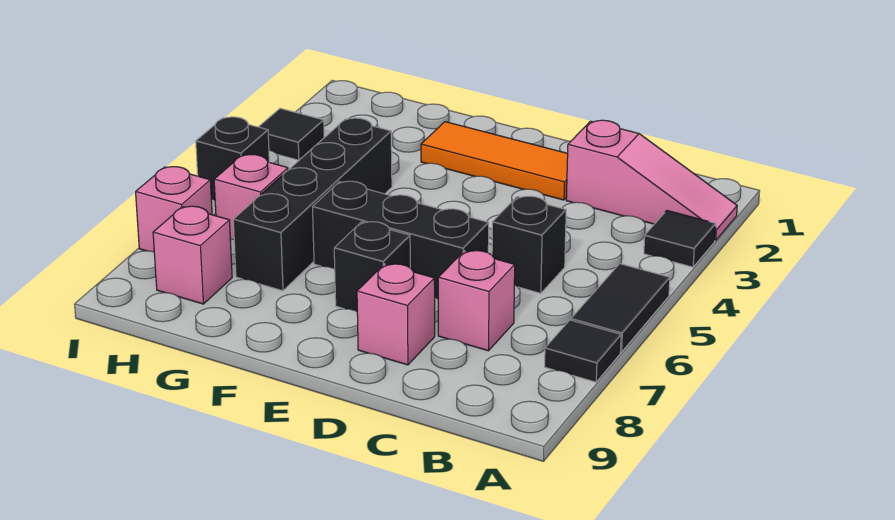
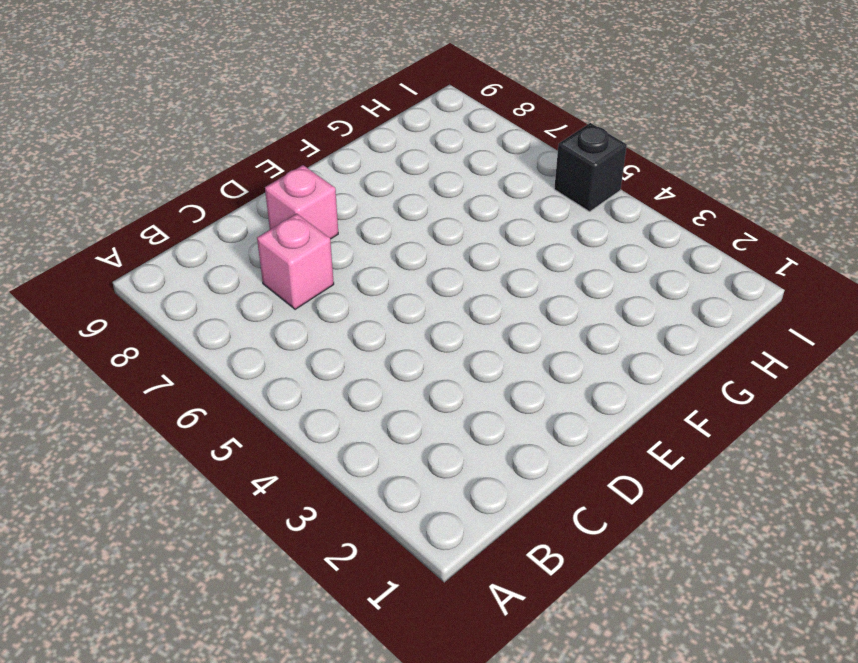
none -> pink 1x3 slope [566,120,737,240]
none -> black 1x1 tile [644,211,716,267]
none -> black 1x2 tile [571,264,670,352]

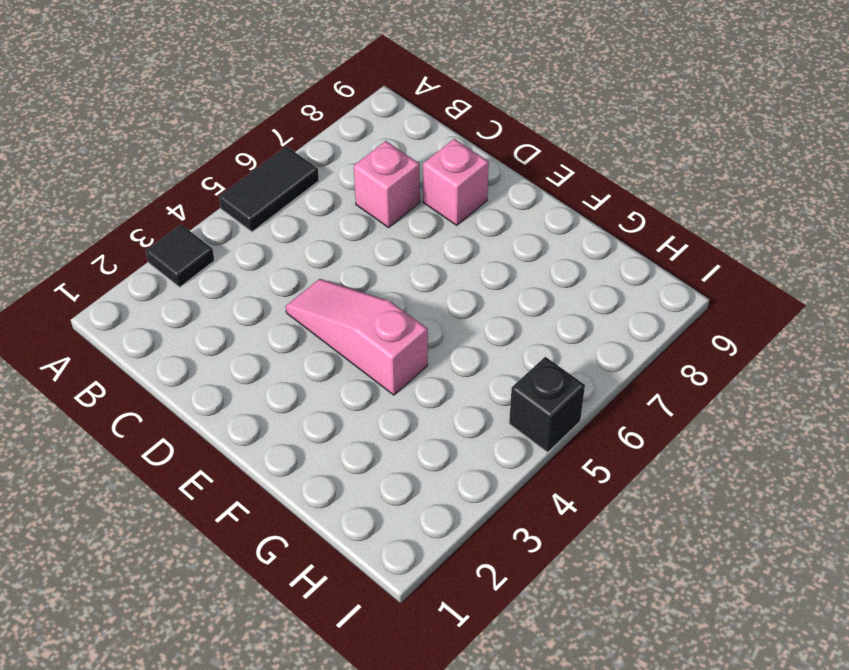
pink 1x3 slope [285,279,428,395] -> pink 1x3 slope moved to [566,120,737,240]
none -> black 1x1 tile [545,320,621,382]
none -> black 1x1 brick [492,196,566,293]
none -> orange 1x3 tile [421,122,568,200]

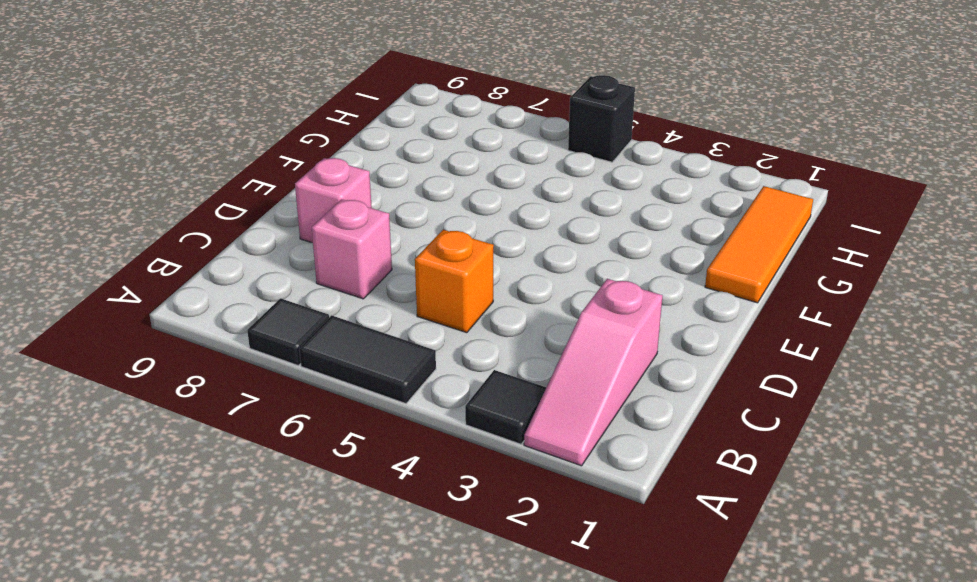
orange 1x1 brick [415,230,494,333] -> black 1x1 brick [492,196,566,293]
orange 1x3 tile [705,186,813,303] -> orange 1x3 tile moved to [421,122,568,200]
none -> black 1x3 brick [313,181,489,299]
none -> black 1x1 brick [334,222,410,311]
none -> black 1x4 brick [233,118,392,291]

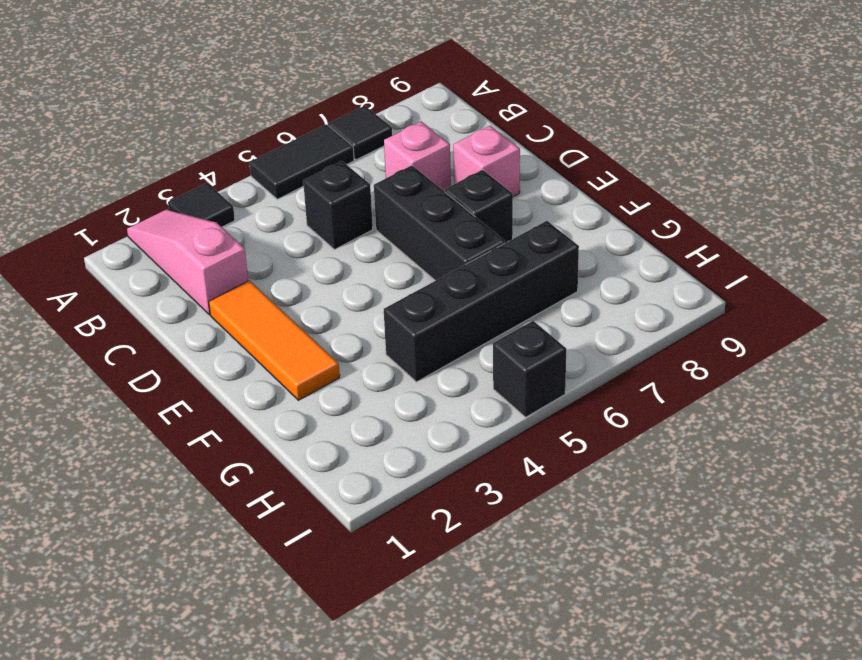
none -> pink 1x1 brick [214,155,288,240]
none -> pink 1x1 brick [153,206,232,304]
none -> black 1x1 tile [259,108,324,160]

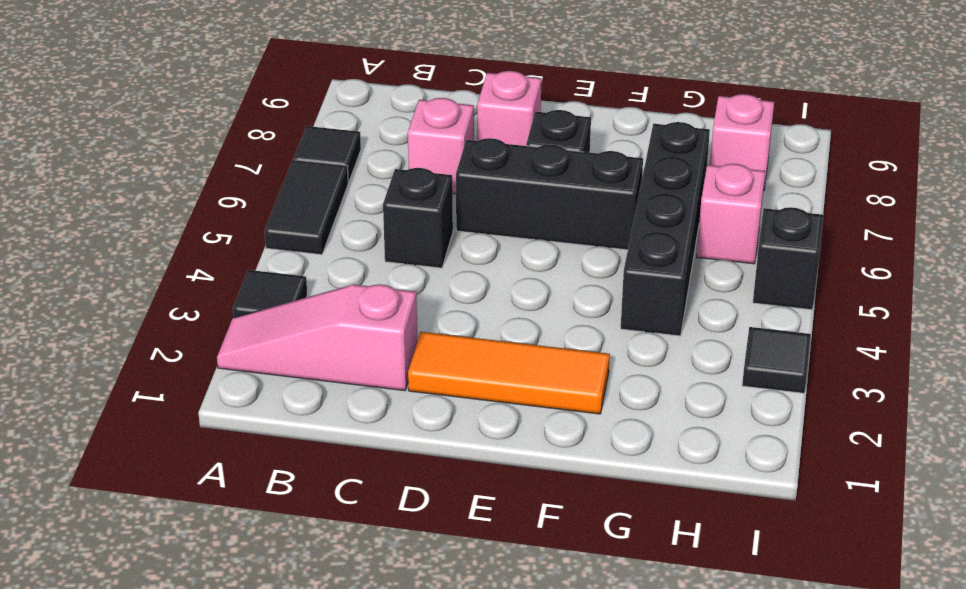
none -> pink 1x1 brick [136,167,212,252]

